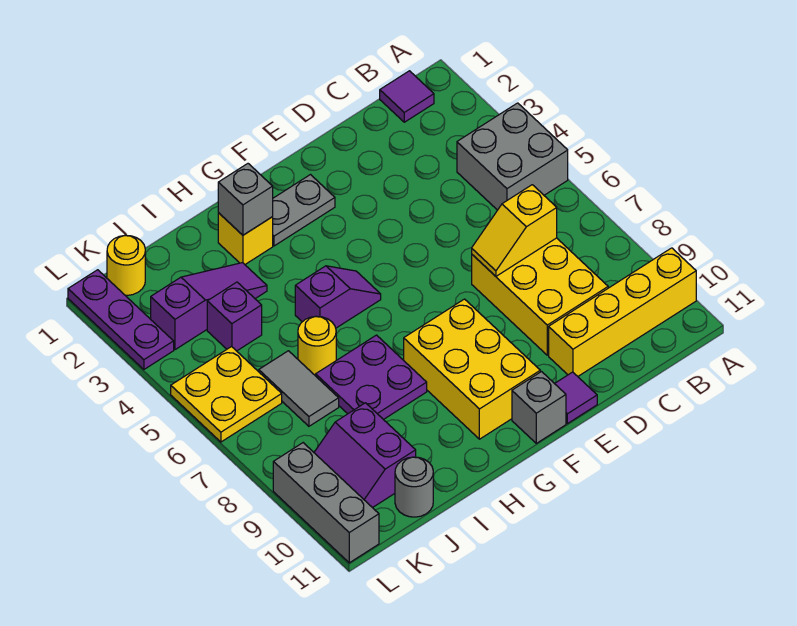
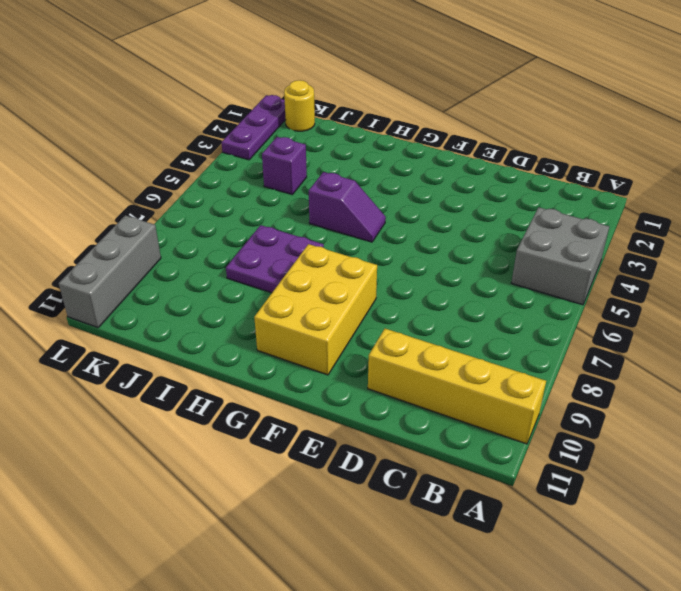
none -> purple 1x1 tile [380,71,434,122]
none -> yellow 2x3 brick [472,238,608,355]
none -> purple 1x1 tile [555,372,597,424]

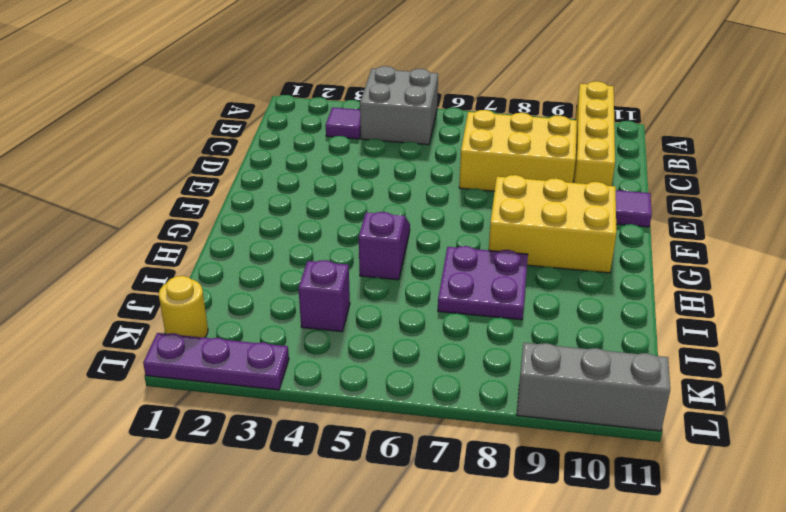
purple 1x1 tile [326,107,361,139] -> purple 1x1 tile moved to [380,71,434,122]
none -> grey 1x2 plate [273,175,335,246]
none -> grey 1x1 brick [512,372,566,443]
none -> yellow 1x1 brick [218,213,273,264]

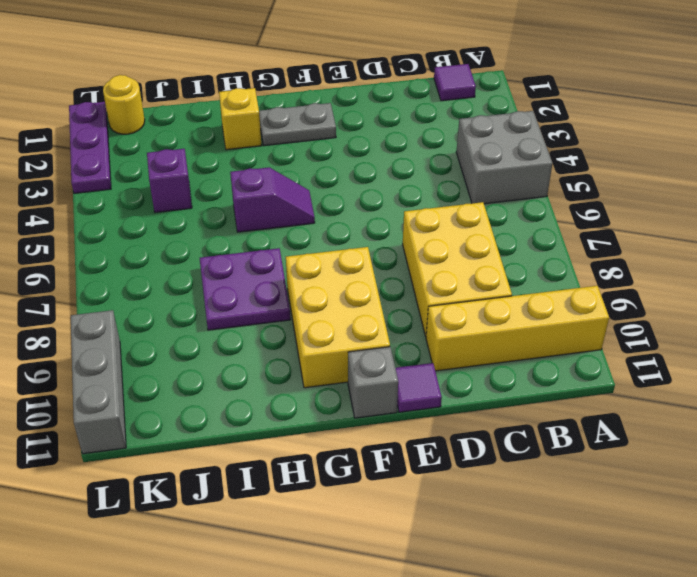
none -> purple 1x3 slope [151,263,267,350]
none -> yellow 1x1 round brick [298,316,336,376]
none -> grey 1x2 tile [259,351,339,426]

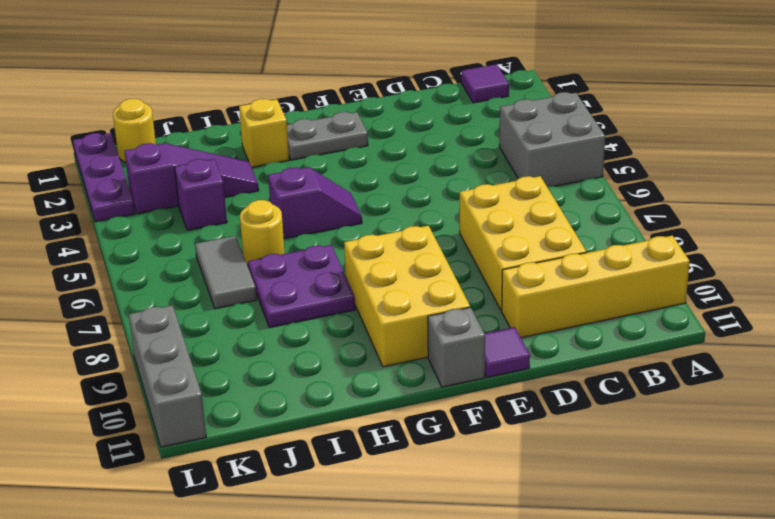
none -> purple 2x2 slope [314,403,416,508]
none -> grey 1x1 round brick [395,457,433,517]
none -> yellow 2x2 plate [171,347,282,442]

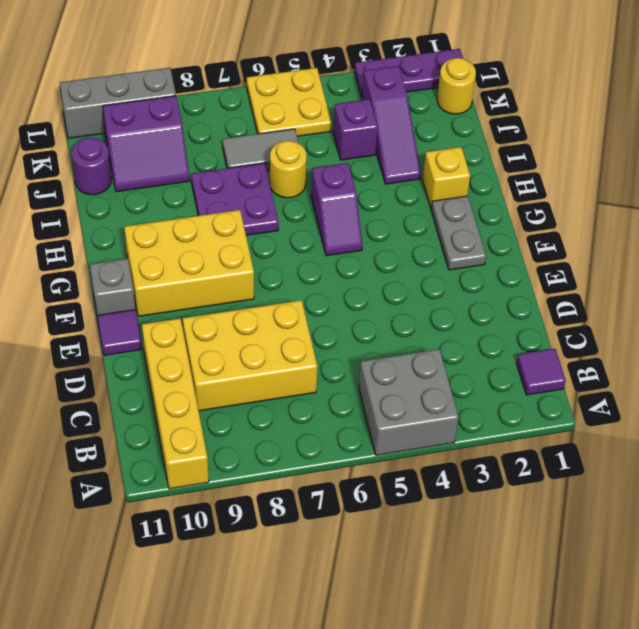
purple 2x2 slope [103,96,189,192] -> purple 2x2 slope turned to [314,403,416,508]
purple 1x1 round brick [72,138,111,195] -> grey 1x1 round brick [395,457,433,517]
none -> yellow 1x2 slope [472,185,557,276]
none -> grey 1x1 brick [218,164,273,235]

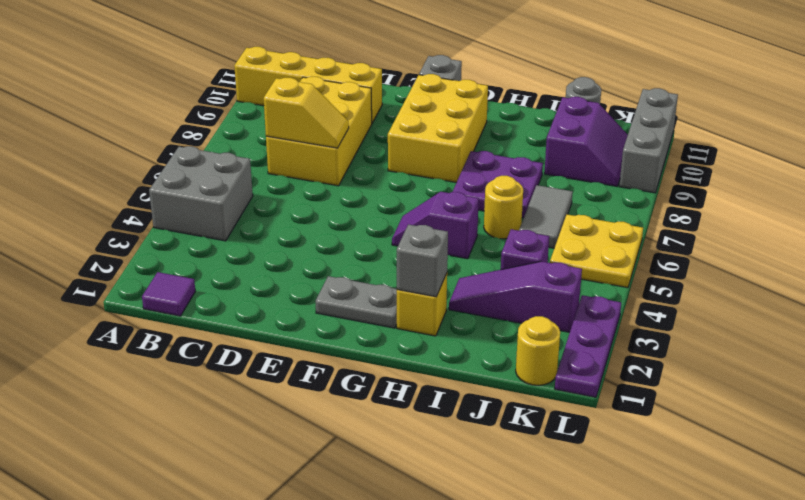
none -> purple 1x1 tile [555,372,597,424]

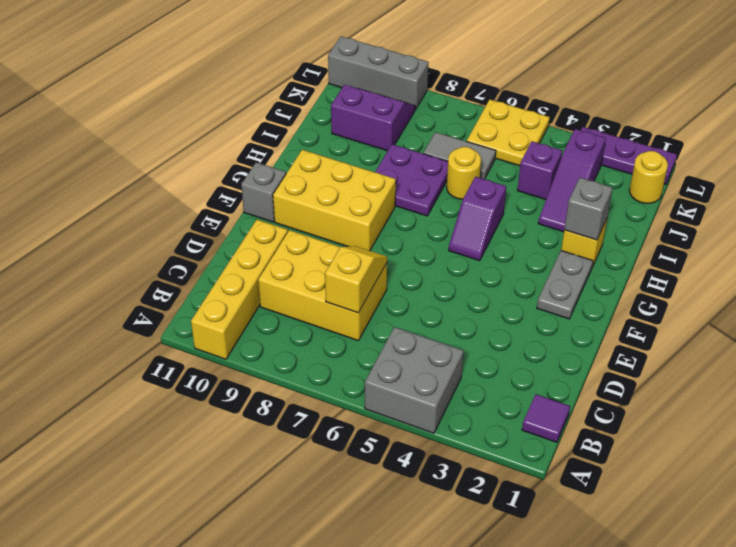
none -> purple 1x1 tile [555,372,597,424]
none -> grey 1x1 round brick [395,457,433,517]

